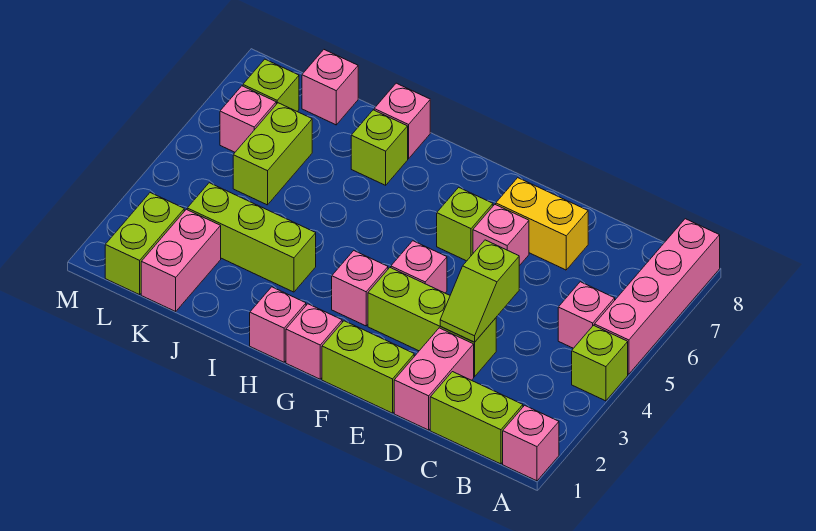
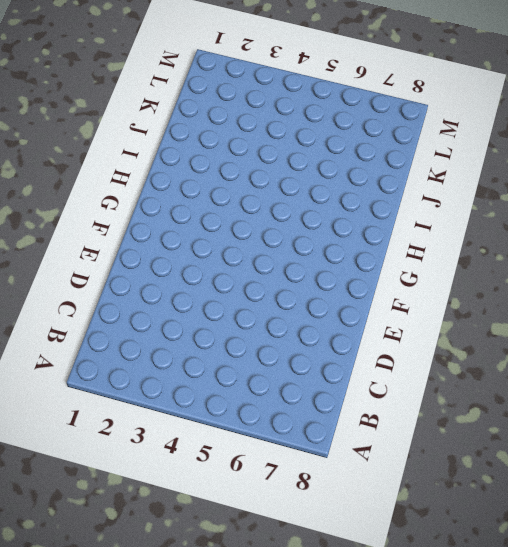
none -> pink 1x1 brick [503,405,559,481]
none -> lime 1x1 brick [572,325,628,401]
none -> pink 1x4 brick [594,219,720,374]

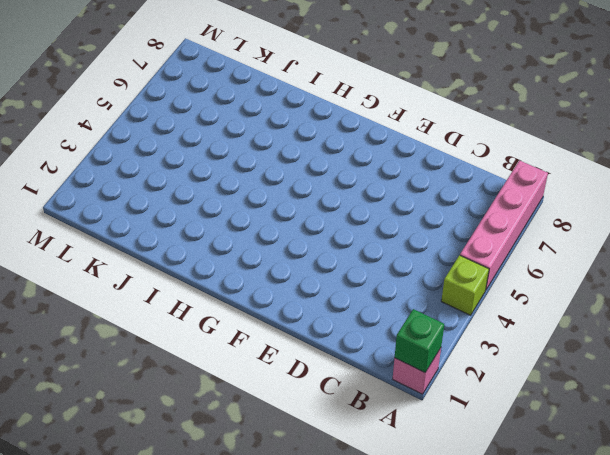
green 1x1 brick [395,309,444,372] -> none
none -> lime 1x2 brick [430,372,523,464]
none -> pink 1x1 brick [558,282,615,348]
none -> pink 1x2 brick [394,328,474,430]

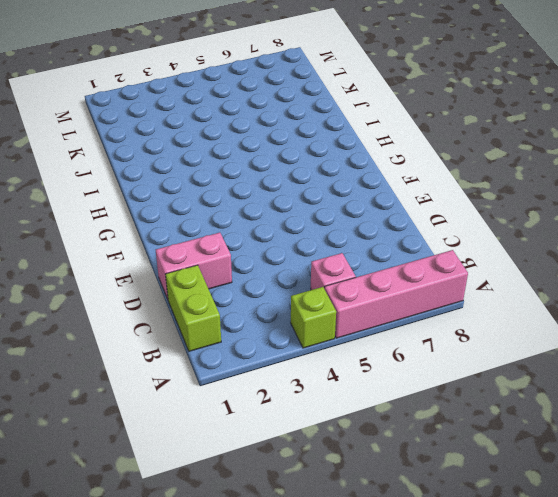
none -> pink 1x1 brick [503,405,559,481]
none -> lime 1x3 brick [368,268,496,377]
none -> yellow 1x2 brick [496,178,588,270]

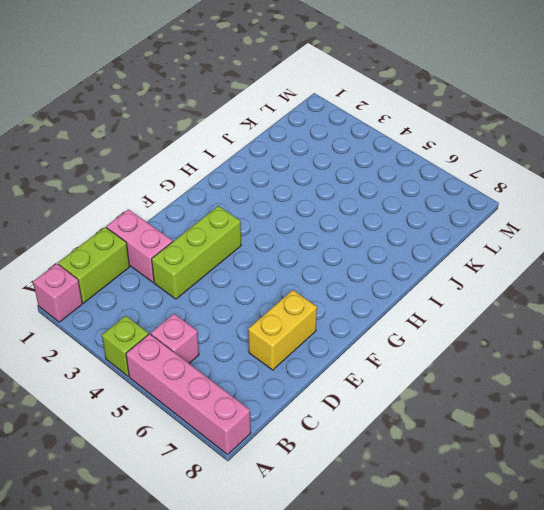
none -> lime 1x2 brick [322,321,414,413]
none -> pink 1x1 brick [473,204,529,266]
none -> pink 1x1 brick [391,241,447,293]

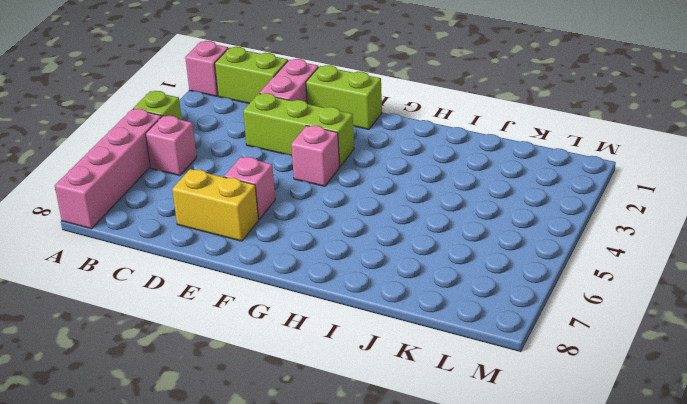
none -> lime 1x1 brick [437,187,493,261]
none -> pink 1x1 brick [286,304,342,379]
none -> pink 1x1 brick [332,251,388,326]

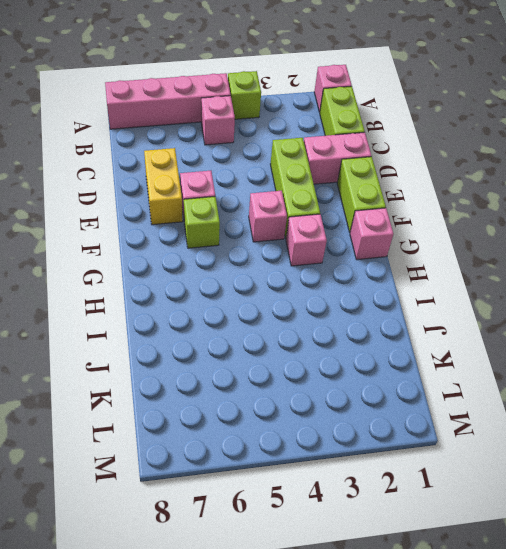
none -> pink 1x1 brick [250,287,306,362]
none -> lime 1x3 brick [187,183,316,292]
none -> lime 1x1 brick [351,110,408,185]

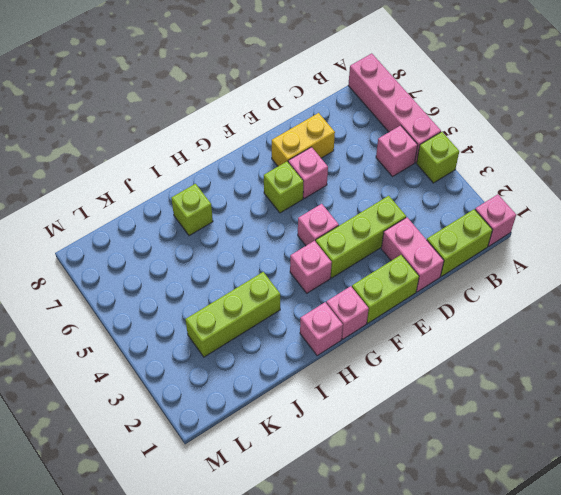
none -> pink 1x1 brick [374,83,430,159]
none -> pink 1x2 brick [141,209,221,311]
none -> lime 1x2 brick [233,103,312,205]

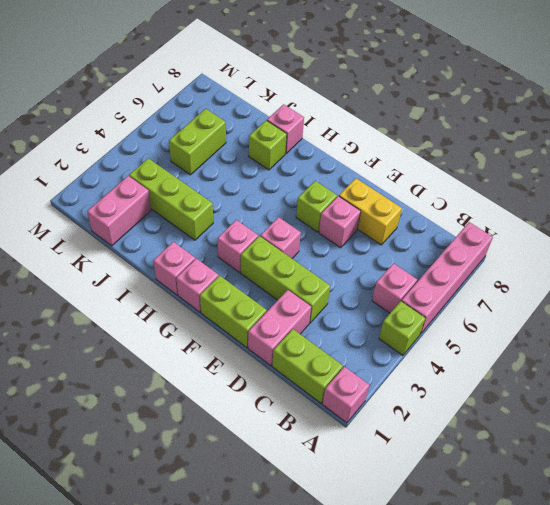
none -> pink 1x1 brick [302,50,358,125]
none -> lime 1x2 brick [105,193,184,295]
none -> pink 1x1 brick [220,86,276,152]

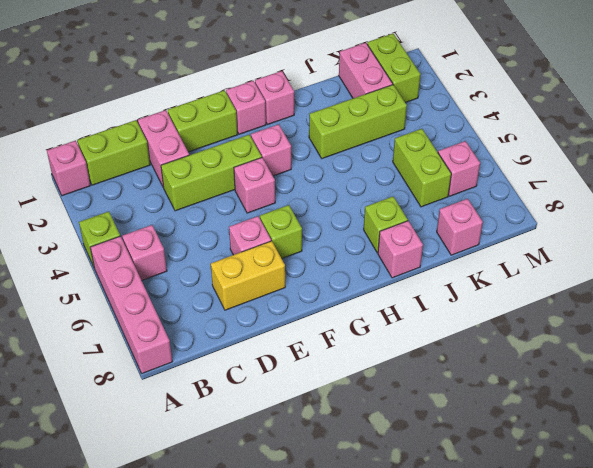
none -> lime 1x1 brick [243,59,299,111]
none -> lime 1x2 slope [440,240,519,342]

